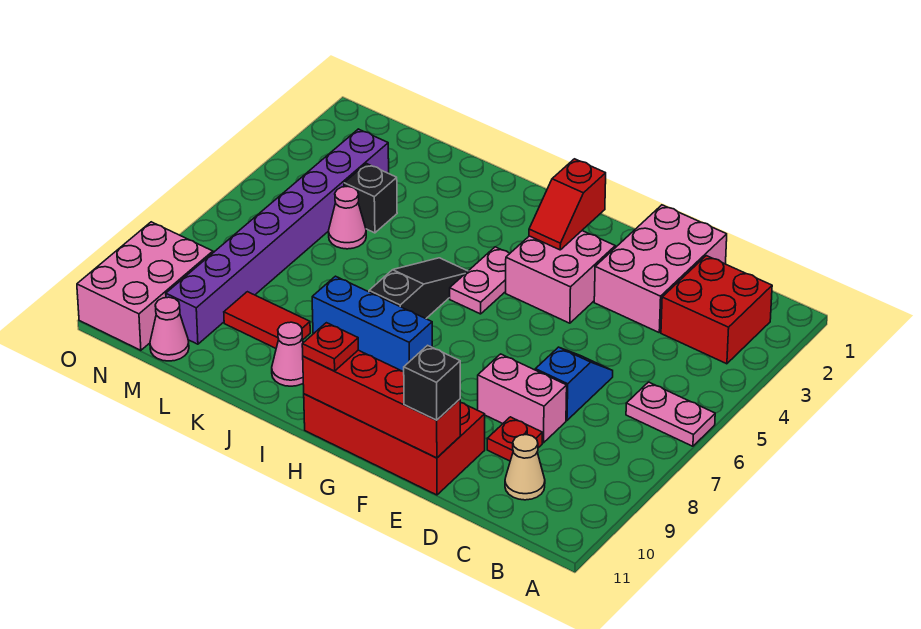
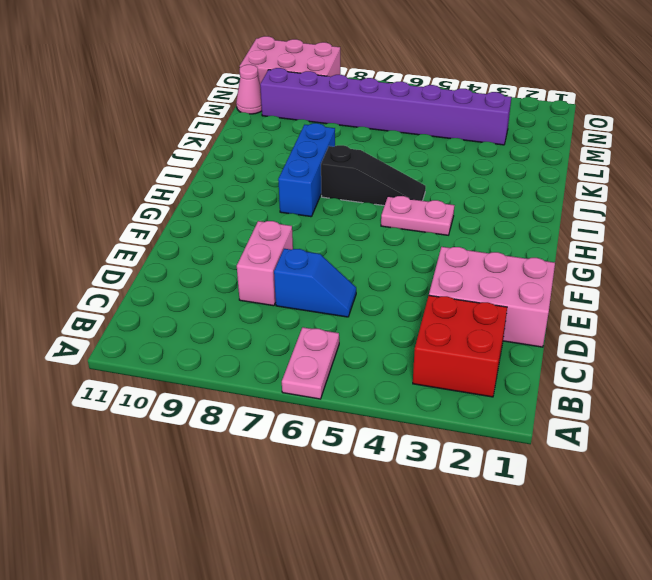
none -> tan 1x1 cone [505,435,545,500]
none -> red 1x1 plate [487,417,542,461]
none -> red 2x4 brick [304,394,485,495]

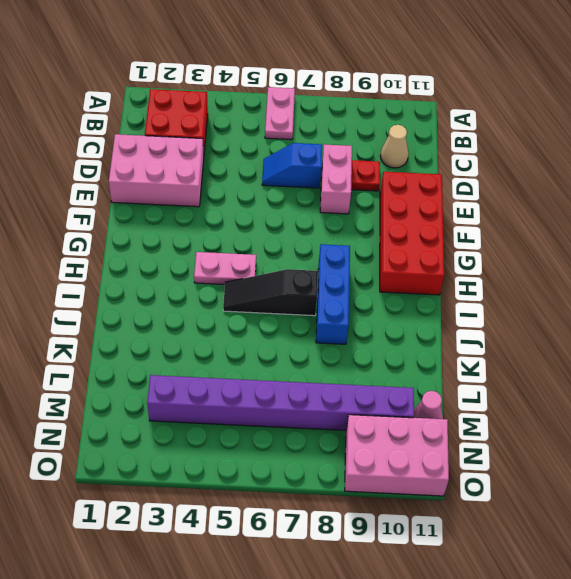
none -> pink 2x2 brick [506,231,615,323]
none -> pink 1x1 cone [272,322,303,386]
none -> red 1x2 tile [224,292,310,348]

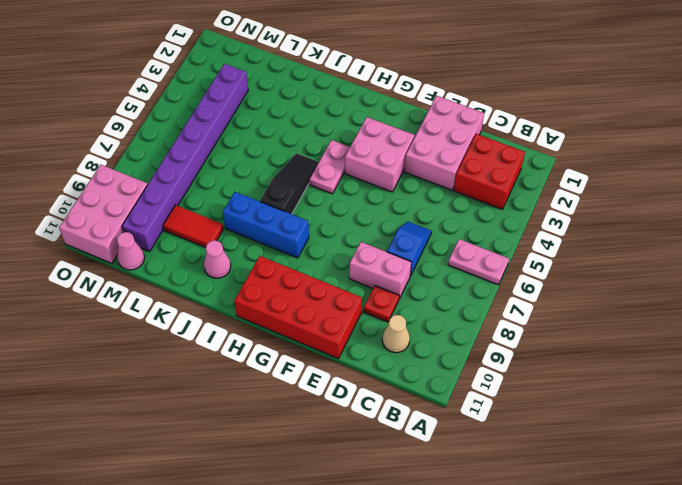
none -> black 1x1 brick [344,164,397,233]
none -> pink 1x1 cone [329,187,366,249]
none -> red 1x4 brick [303,350,461,458]

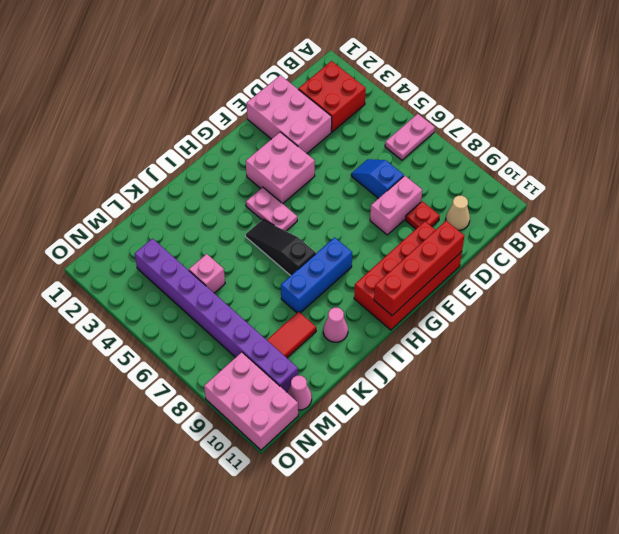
pink 1x1 brick [189,254,225,293] -> pink 1x1 cone [329,187,366,249]
none -> black 1x1 brick [344,164,397,233]
none -> red 1x2 slope [529,159,606,250]
none -> black 1x1 brick [404,345,460,420]

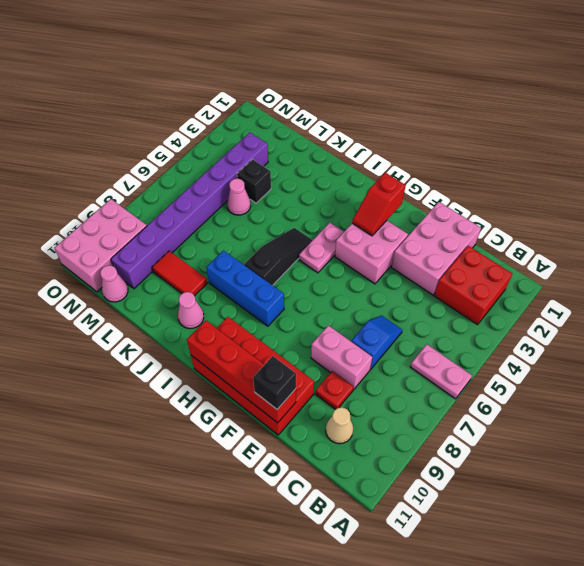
none -> red 1x1 plate [302,323,358,371]

